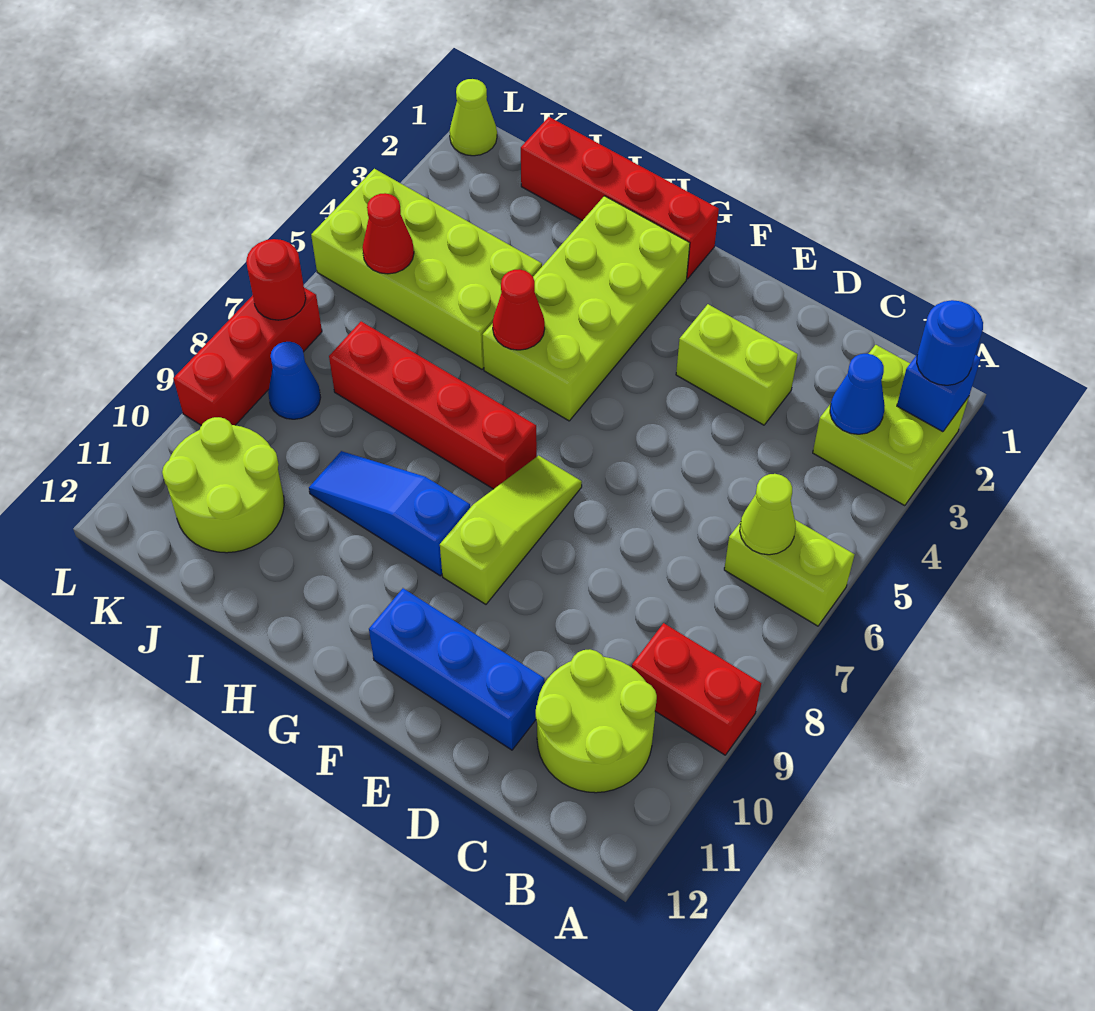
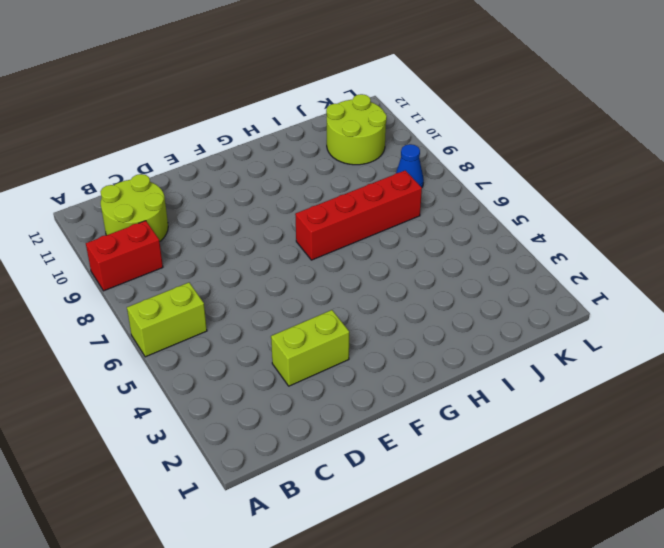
none -> lime 2x2 brick [813,345,969,506]
none -> blue 1x3 brick [369,588,544,750]
none -> lime 1x3 slope [440,456,582,604]

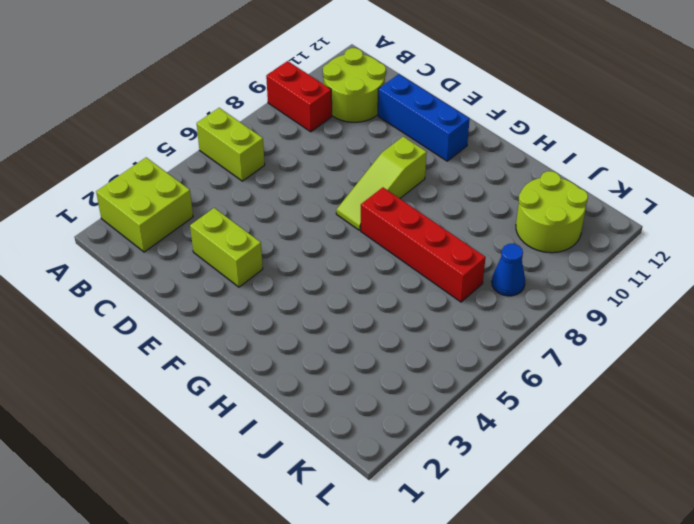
none -> red 1x4 brick [521,117,719,279]
none -> lime 2x4 brick [483,196,690,421]
none -> blue 1x3 slope [309,451,470,576]

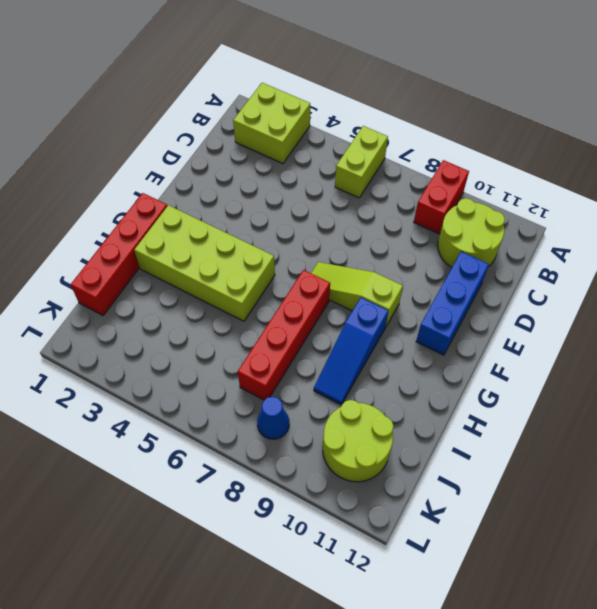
none -> lime 1x2 brick [676,304,798,425]
none -> lime 2x4 brick [311,169,542,369]
none -> lime 1x1 cone [449,79,497,156]

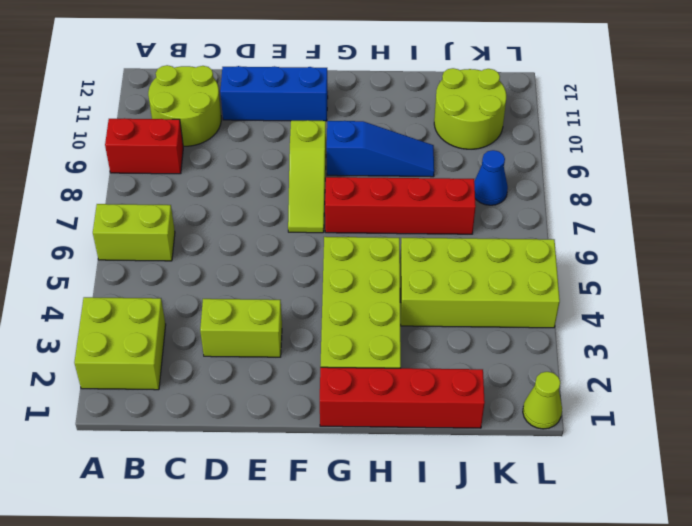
none -> red 1x3 brick [174,288,322,425]
none -> blue 1x1 brick [897,354,981,432]
none -> blue 1x1 cone [830,354,885,434]

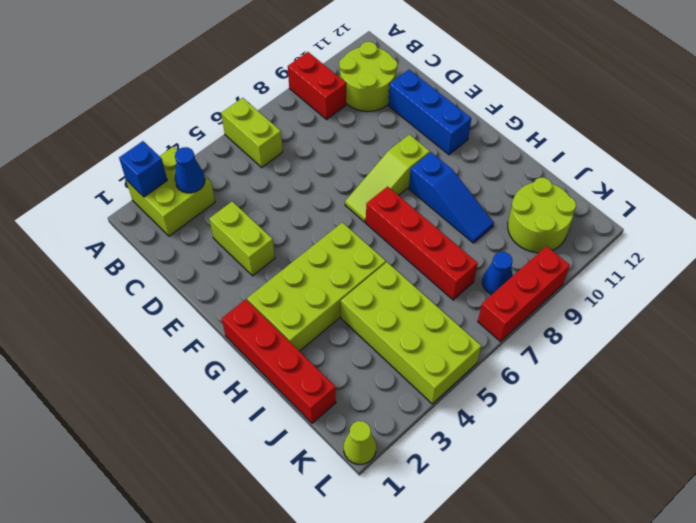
none -> lime 1x1 cone [740,474,796,555]
none -> red 1x1 cone [493,269,545,350]
none -> red 1x1 cone [362,193,414,274]

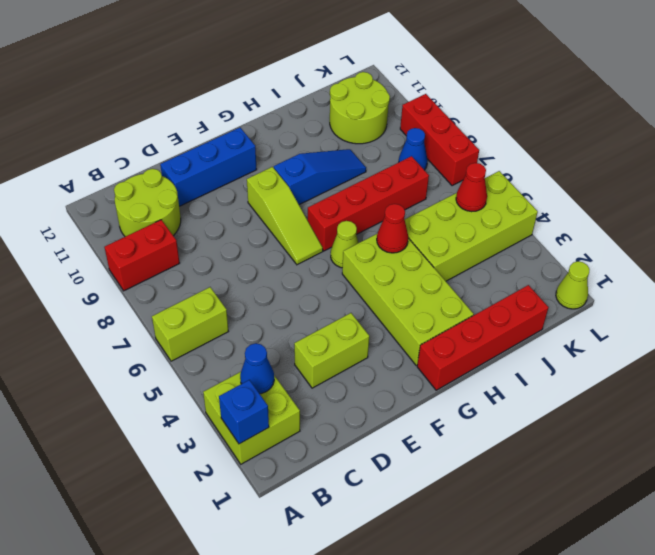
lime 1x1 cone [331,221,359,268] -> lime 1x1 cone moved to [740,474,796,555]
none -> red 1x1 round brick [246,239,306,320]
none -> blue 1x1 round brick [917,300,983,385]

